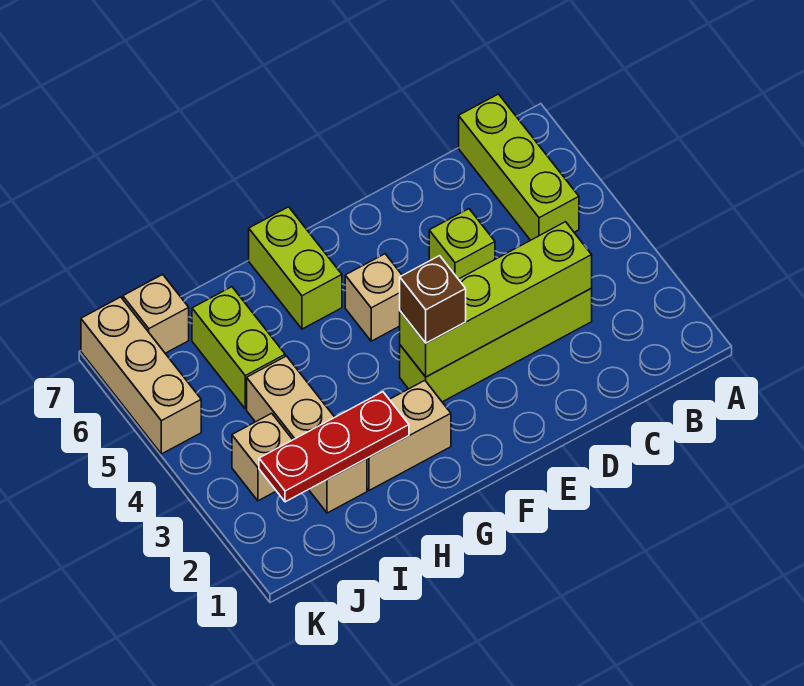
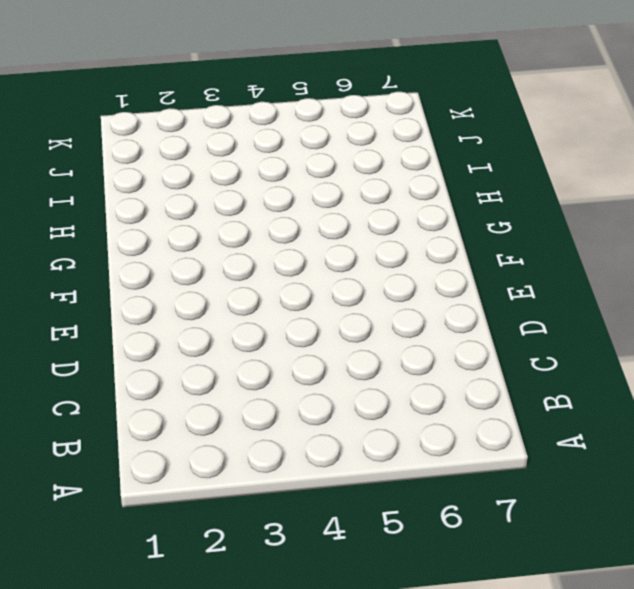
none -> lime 1x3 brick [459,94,579,240]
none -> lime 1x4 brick [400,289,592,402]
none -> lime 1x1 brick [429,209,495,279]

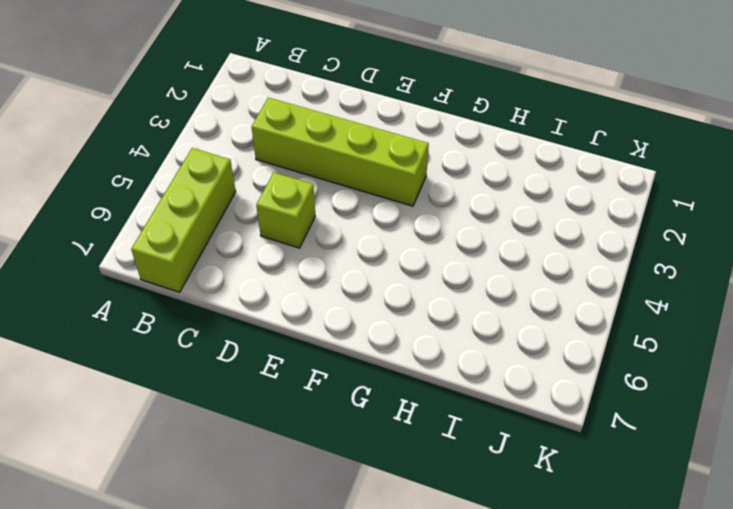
none -> tan 1x1 brick [345,254,402,341]
none -> tan 1x2 brick [367,381,451,490]
none -> lime 1x2 brick [249,207,342,329]

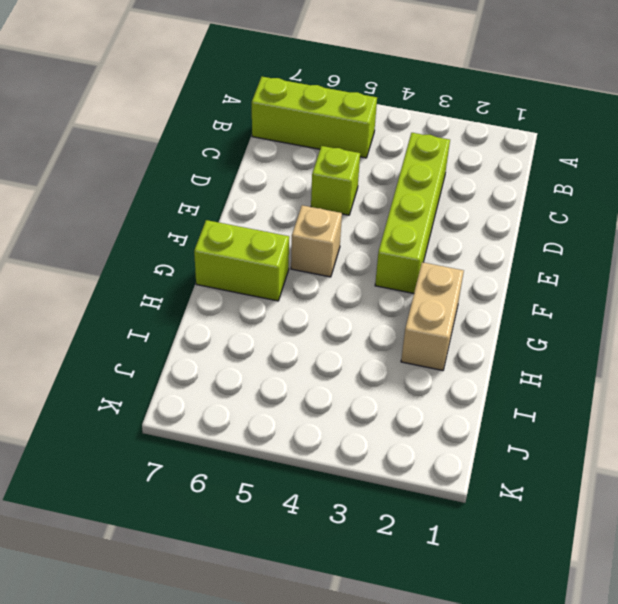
none -> tan 1x3 brick [247,356,367,513]
none -> lime 1x2 brick [192,287,285,409]
none -> tan 1x1 brick [232,413,293,501]

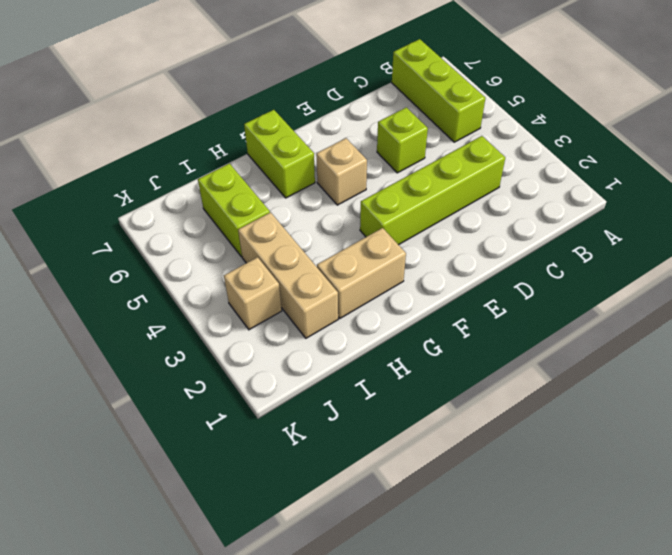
none -> tan 1x1 brick [123,274,189,353]
none -> tan 1x3 brick [81,297,201,454]
none -> lime 1x4 brick [400,222,592,377]

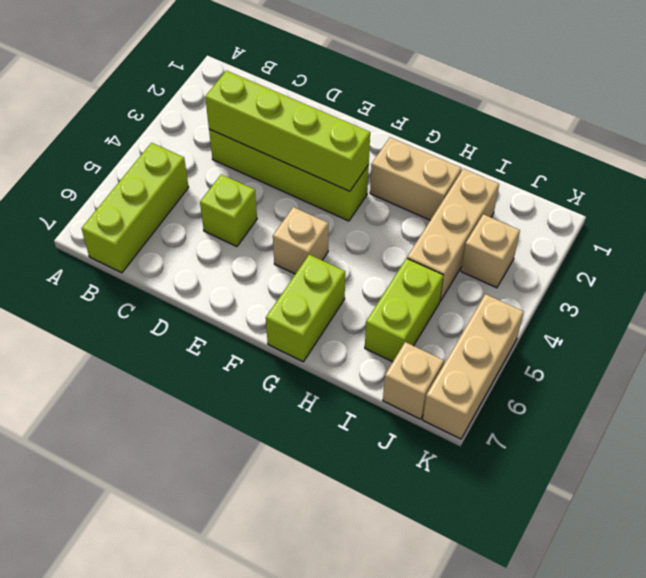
none -> red 1x3 plate [259,392,409,502]
none -> brown 1x1 brick [400,256,466,343]

